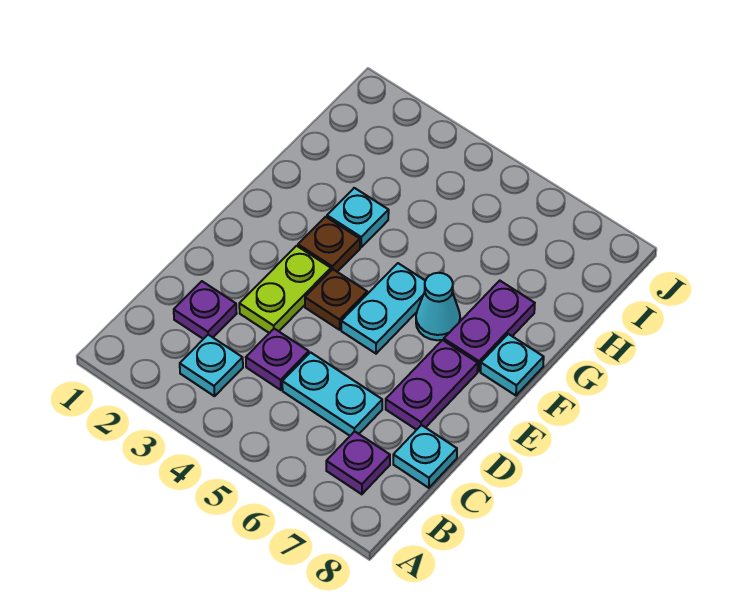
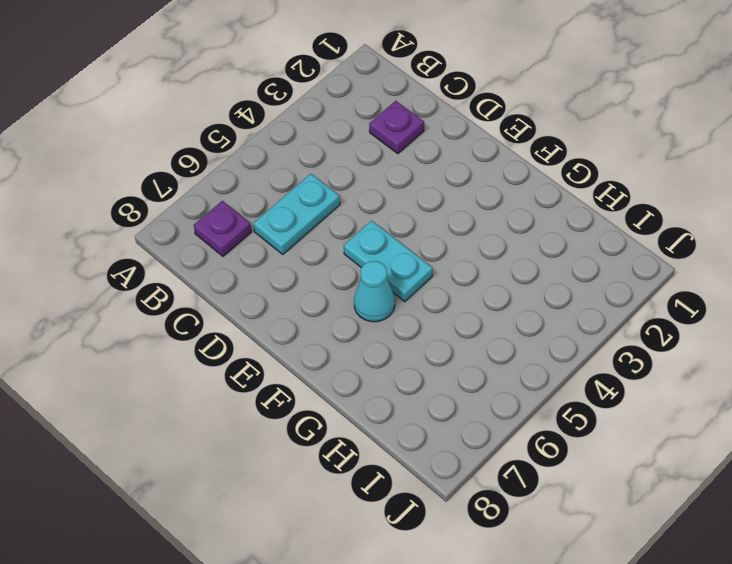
none -> cyan 1x1 plate [180,335,243,396]
none -> purple 1x1 plate [246,329,309,390]
none -> cyan 1x1 plate [393,425,457,488]

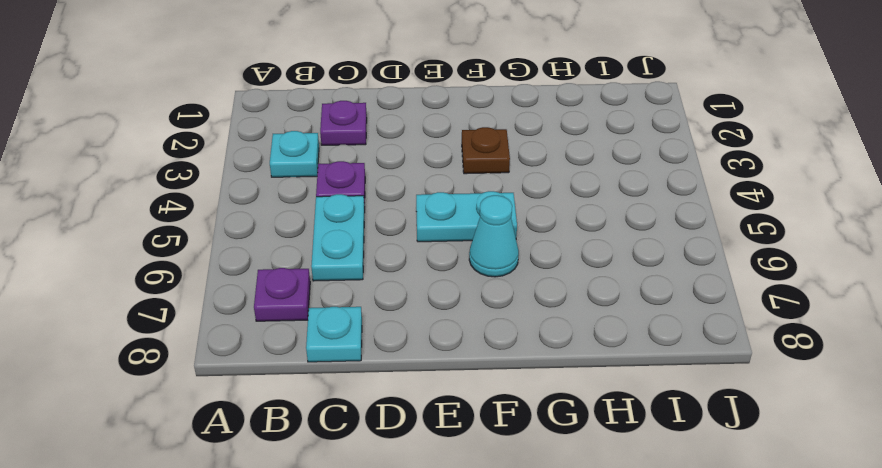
none -> lime 1x2 plate [239,246,331,333]
none -> purple 1x2 plate [386,340,478,430]
none -> brown 1x1 plate [305,269,367,330]

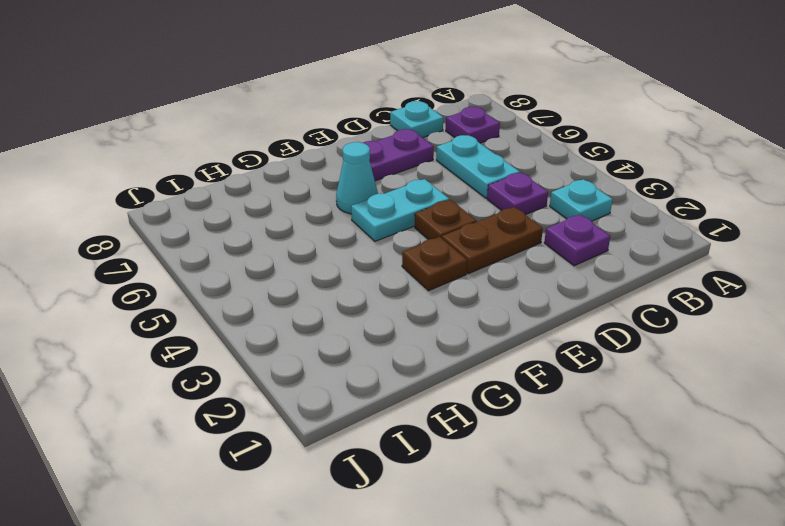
brown 1x2 plate [442,207,543,274] -> lime 1x2 plate [239,246,331,333]
none -> purple 1x2 plate [444,281,535,371]
none -> cyan 1x1 plate [481,334,544,395]
none -> cyan 1x1 plate [327,188,389,247]

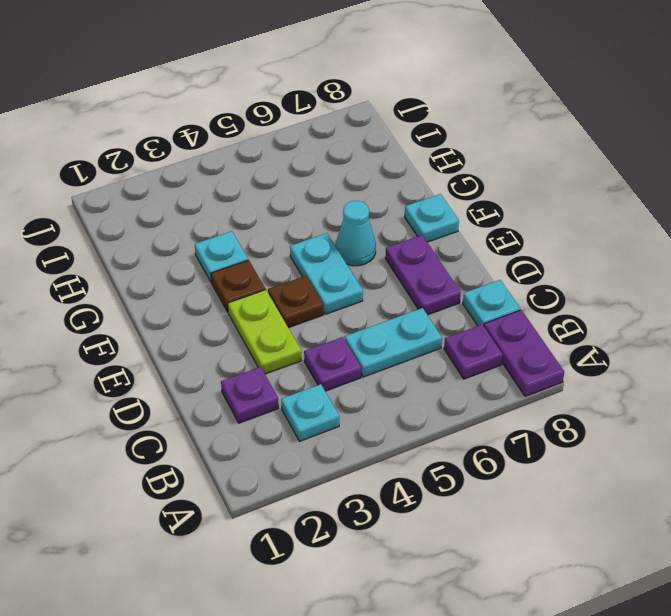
purple 1x2 plate [484,310,564,397] -> purple 1x2 plate moved to [444,281,535,371]

